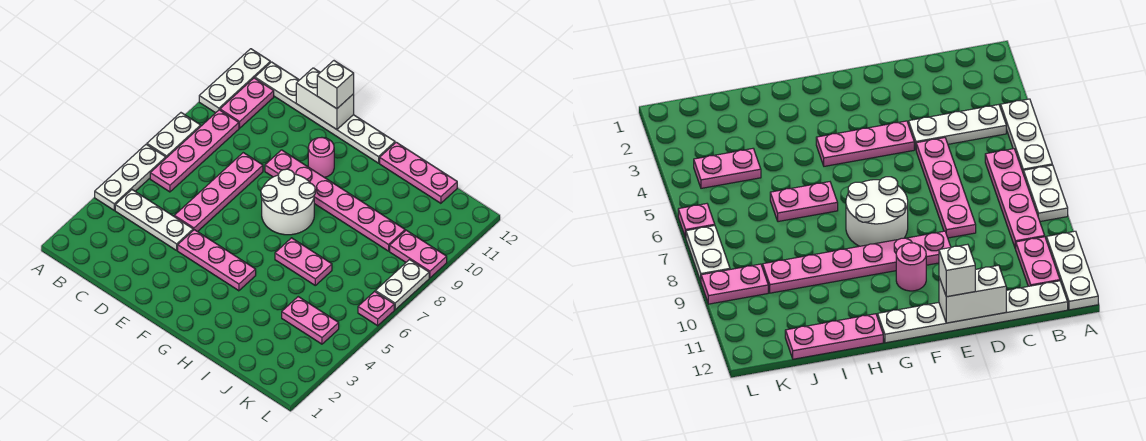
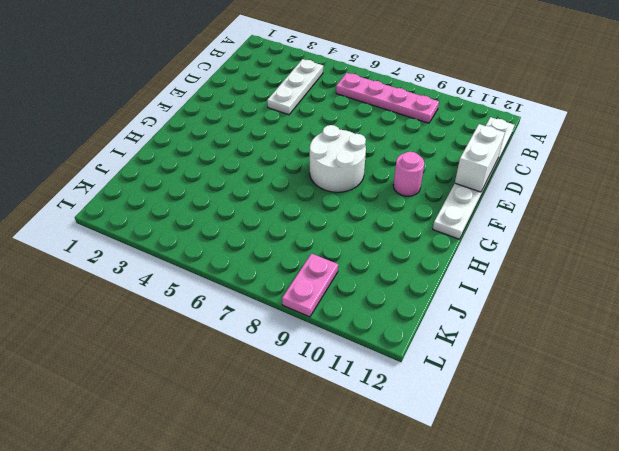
none -> white 1x3 plate [95,144,166,210]
none -> white 1x2 plate [147,113,201,158]
none -> white 1x3 plate [199,49,270,113]

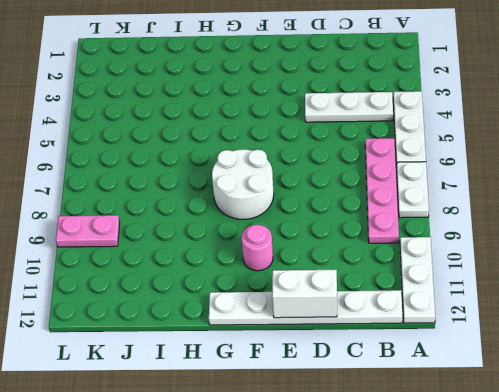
none -> pink 1x2 plate [220,78,274,128]
none -> pink 1x4 plate [174,153,263,232]
none -> pink 1x3 plate [178,230,256,291]

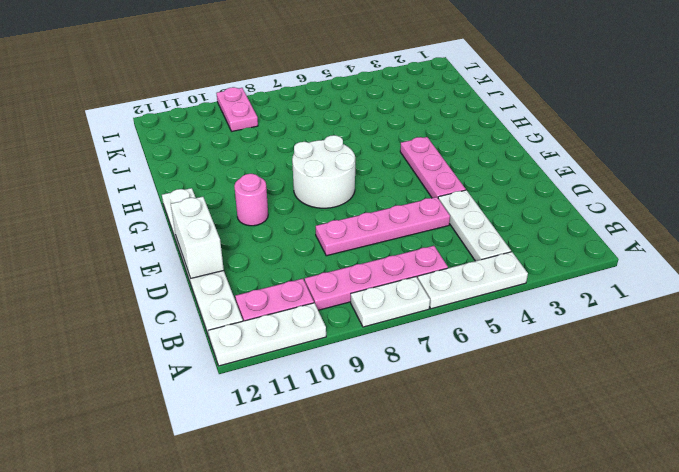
none -> pink 1x6 plate [265,150,405,251]
none -> pink 1x2 plate [275,238,332,285]
none -> pink 1x3 plate [380,142,457,203]

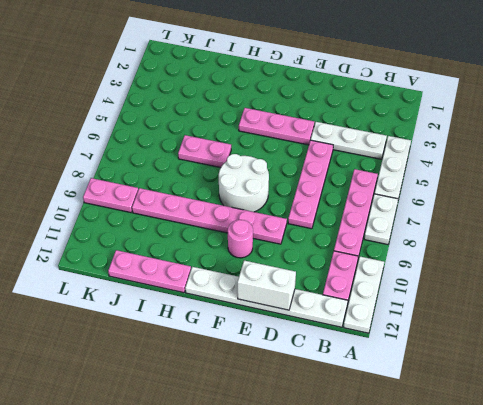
none -> pink 1x2 plate [282,297,339,344]
none -> pink 1x1 plate [358,291,394,326]
none -> white 1x2 plate [375,260,429,310]

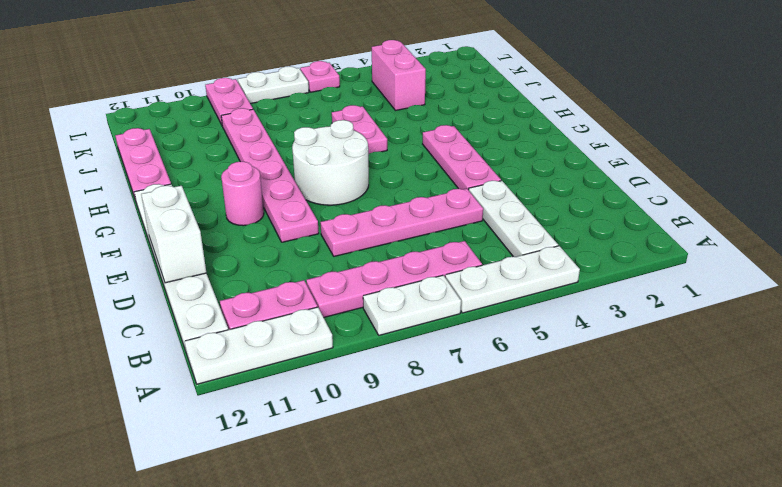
pink 1x2 brick [372,40,426,111] -> pink 1x2 plate [282,297,339,344]
none -> white 1x1 brick [317,61,354,109]

